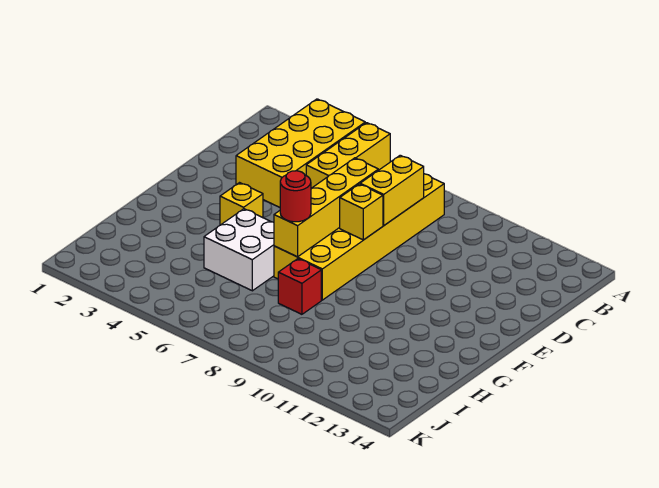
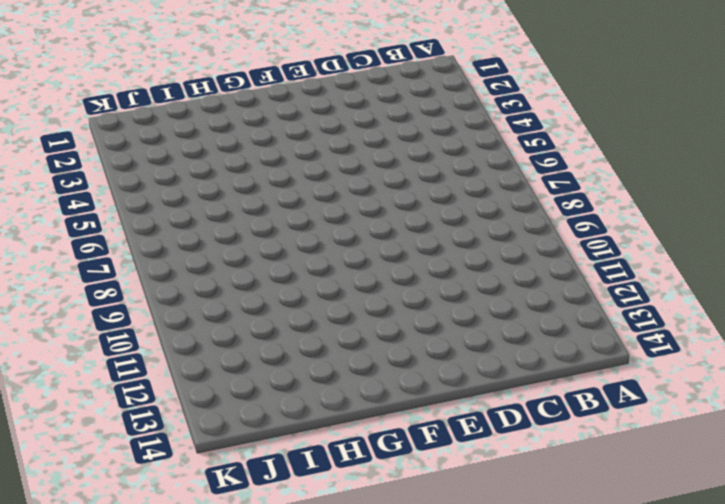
none -> yellow 2x4 brick [236,99,365,207]
none -> yellow 1x3 brick [306,123,390,188]

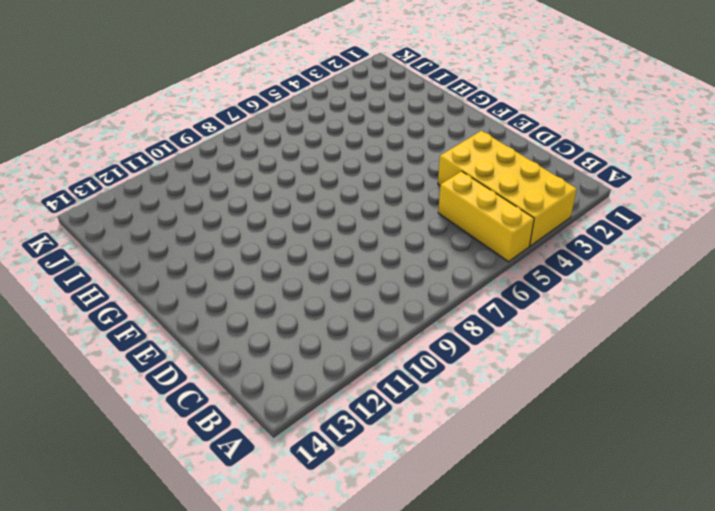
none -> yellow 2x6 brick [274,174,444,300]
none -> yellow 1x1 brick [220,183,263,225]

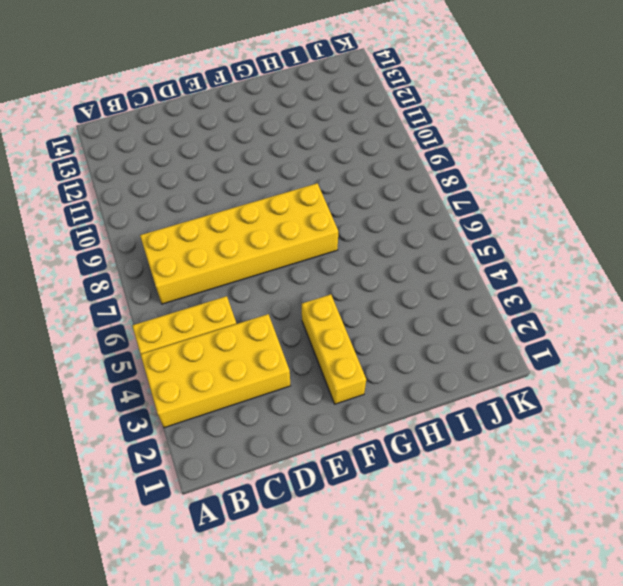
yellow 1x3 brick [302,294,366,404] -> yellow 1x1 brick [220,183,263,225]
none -> white 2x2 brick [204,209,274,291]
none -> red 1x1 brick [278,259,321,314]

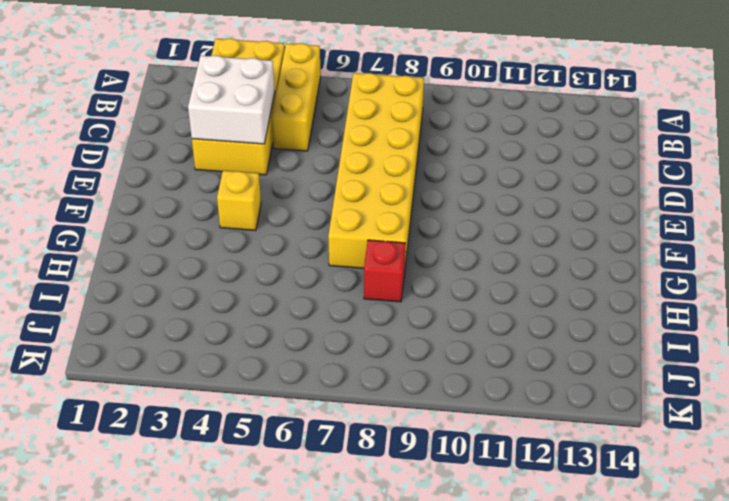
white 2x2 brick [188,55,275,144] -> white 2x2 brick moved to [204,209,274,291]
none -> yellow 1x2 brick [360,155,424,225]
none -> yellow 1x4 brick [274,158,378,257]

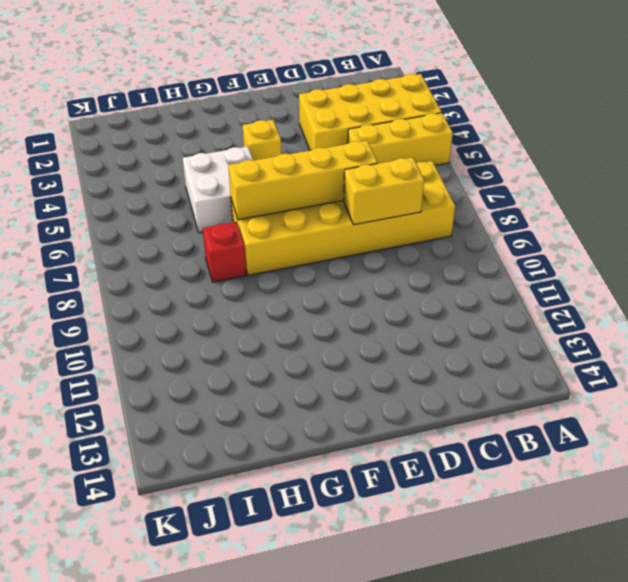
none -> yellow 1x1 brick [340,184,383,240]
none -> red 1x1 round brick [280,171,311,222]

